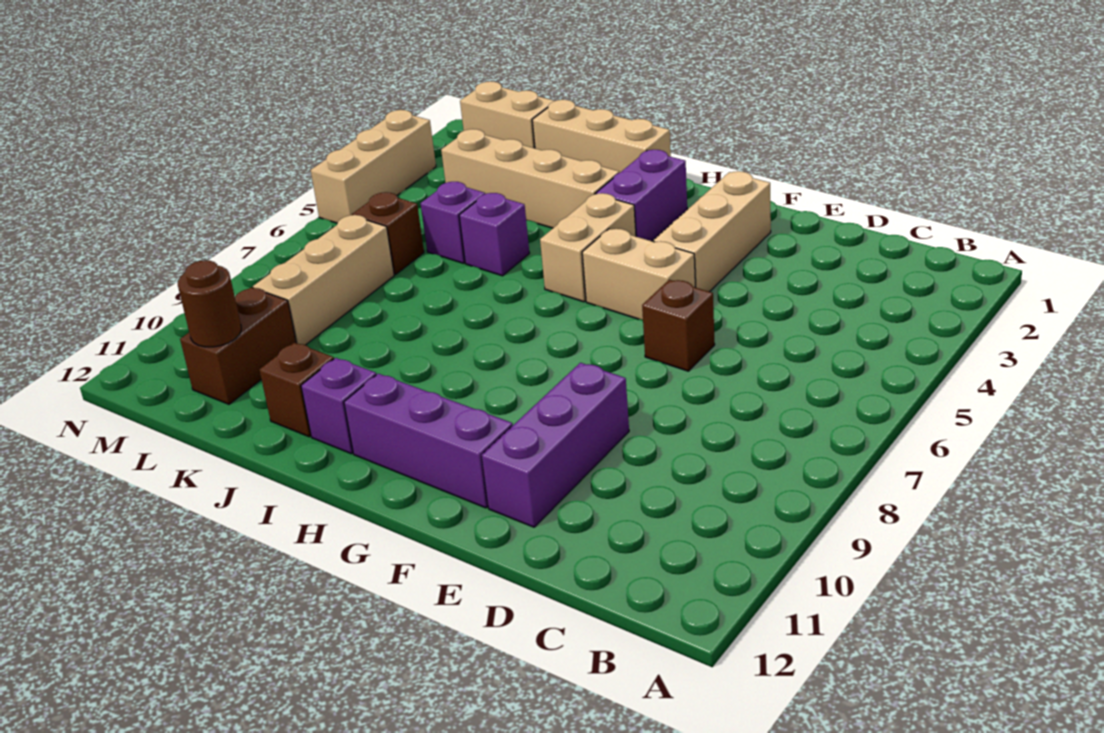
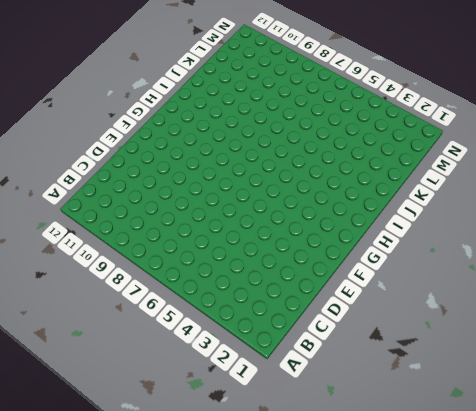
none -> brown 1x1 brick [642,280,715,371]
none -> purple 1x3 brick [482,363,629,527]
none -> tan 1x3 brick [653,171,771,292]

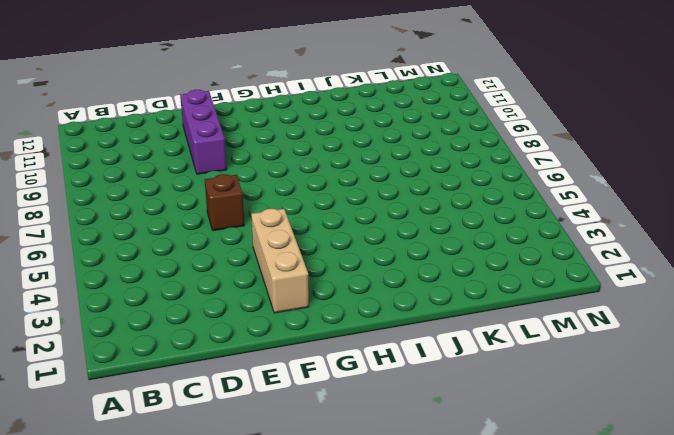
none -> tan 1x2 brick [582,229,695,320]
none -> purple 1x3 brick [344,374,513,508]
none -> purple 1x2 brick [596,150,687,241]

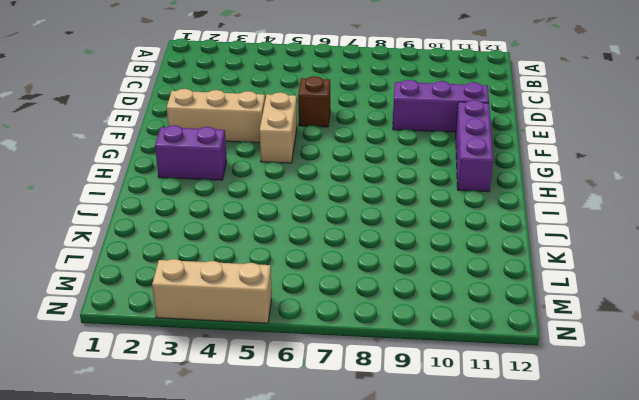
none -> tan 1x2 brick [540,193,636,302]
none -> tan 1x3 brick [532,100,671,173]
none -> tan 1x4 brick [441,129,619,228]

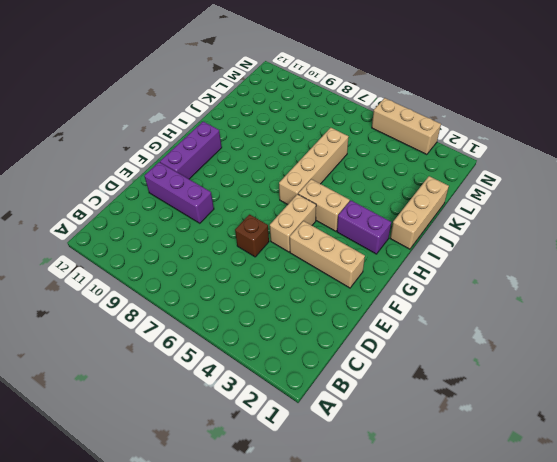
tan 1x4 brick [279,128,349,205] -> tan 1x4 brick moved to [441,129,619,228]
none -> purple 1x1 brick [301,358,376,454]
none -> purple 1x1 brick [459,193,530,276]
none -> brown 1x1 brick [260,343,334,437]

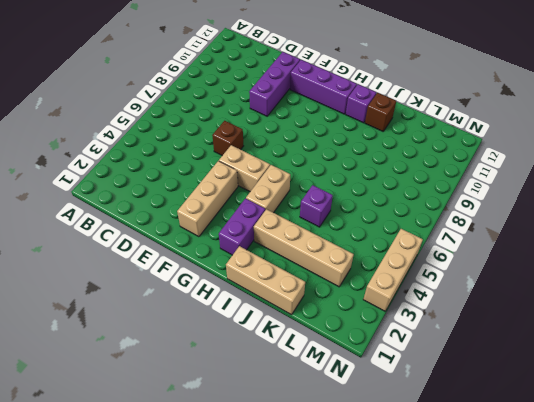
none -> purple 1x1 brick [421,182,485,263]
none -> tan 1x2 brick [460,81,554,148]
none -> brown 1x1 brick [352,192,424,274]

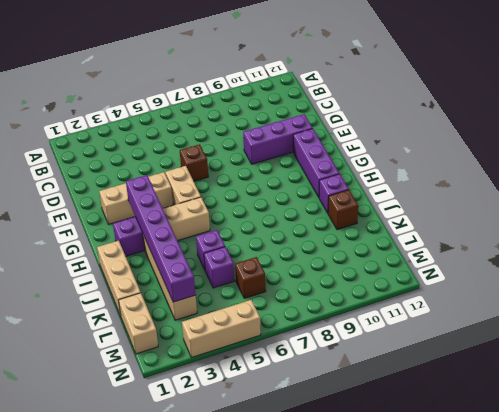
purple 1x6 brick [126,175,196,302] -> none
none -> tan 1x3 brick [253,215,394,345]
none -> brown 1x2 brick [180,288,296,404]
none -> brown 1x1 round brick [178,260,241,347]

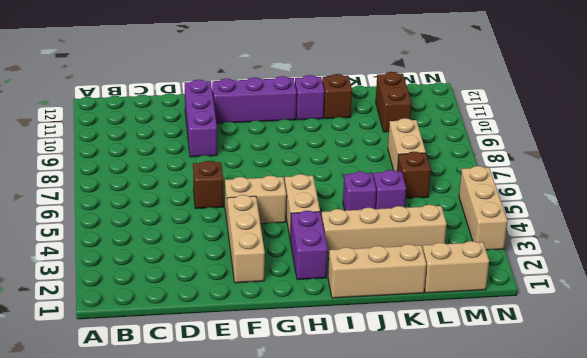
tan 1x2 brick [388,118,426,172] -> tan 1x3 brick [253,215,394,345]
none -> brown 1x1 round brick [178,260,241,347]

